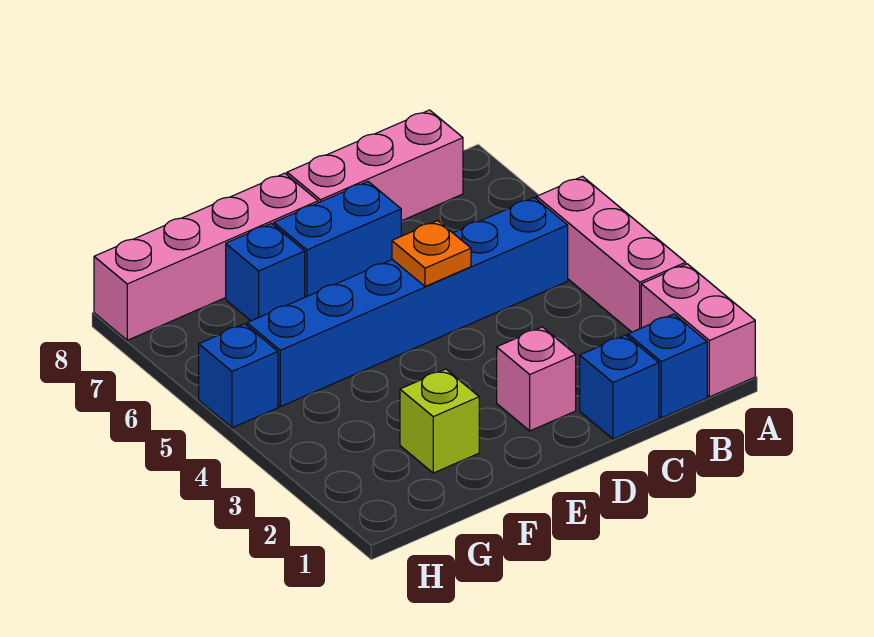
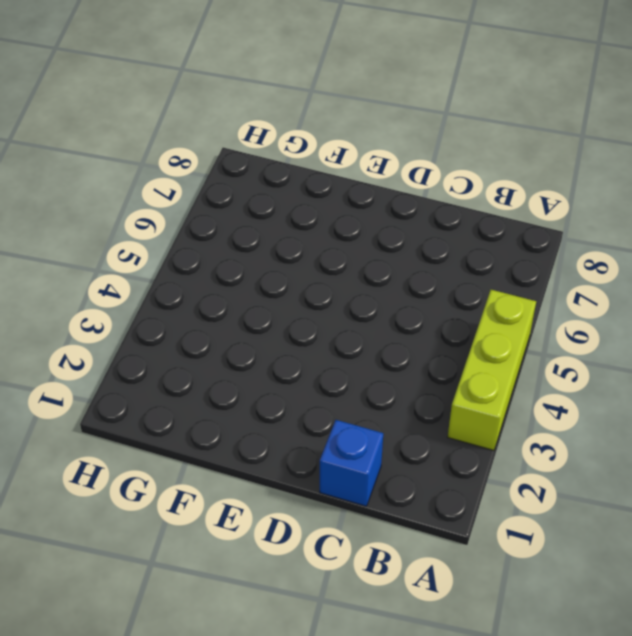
lime 1x3 brick [448,290,536,450] -> pink 1x3 brick [537,176,686,332]
none -> pink 1x2 brick [641,264,755,397]
none -> blue 1x1 brick [628,314,707,418]
none -> blue 1x6 brick [247,197,568,407]

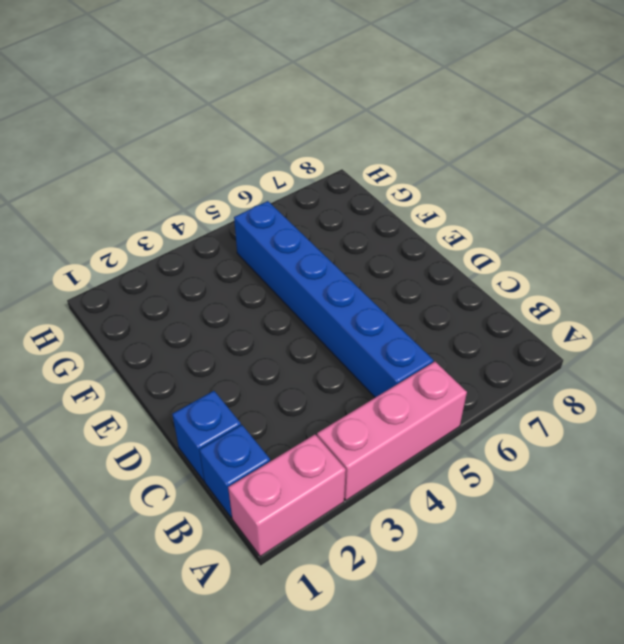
none -> pink 1x3 brick [287,110,463,221]
none -> pink 1x1 brick [497,327,576,431]
none -> blue 1x2 brick [274,181,401,297]

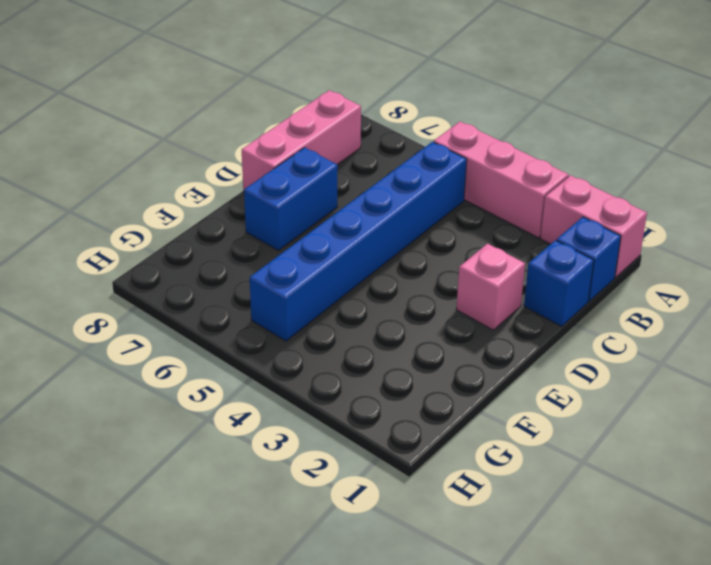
none -> pink 1x4 brick [94,173,318,340]
none -> lime 1x1 brick [400,369,479,473]
none -> blue 1x1 brick [226,223,305,321]

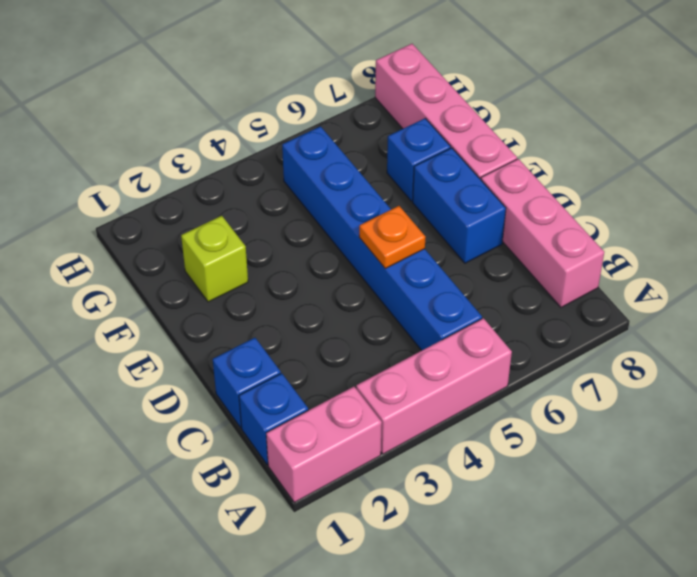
none -> pink 1x1 brick [497,327,576,431]
none -> blue 1x1 brick [199,324,278,428]

